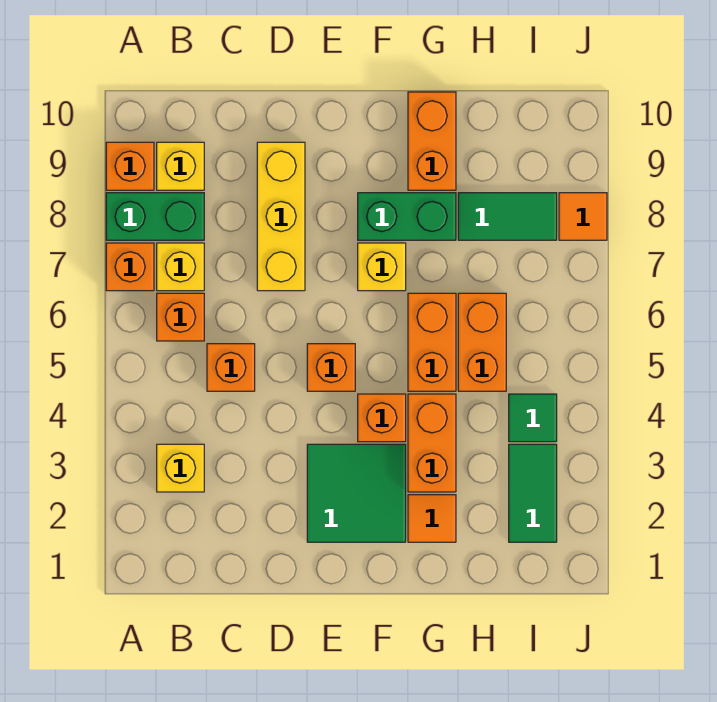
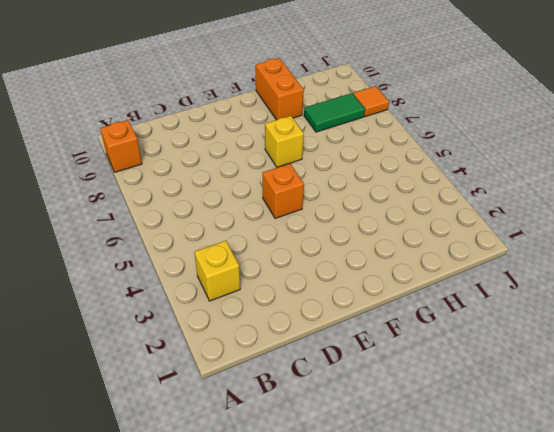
none -> orange 1x1 brick [106,243,154,291]
none -> green 1x2 brick [106,193,204,240]
none -> orange 1x1 brick [157,293,204,341]

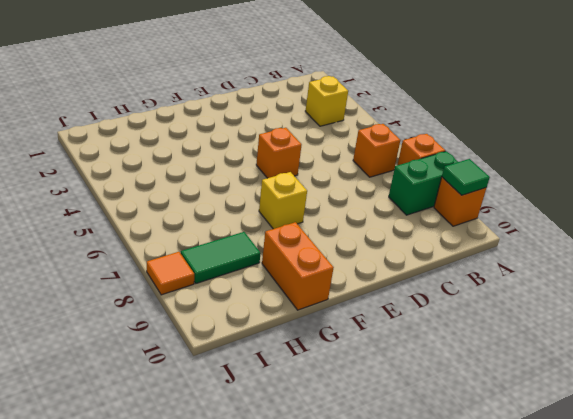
green 1x1 tile [442,159,490,195] -> green 1x1 tile moved to [509,394,557,442]
none -> yellow 1x1 brick [157,243,204,291]
none -> yellow 1x1 brick [157,142,204,190]
none -> orange 1x1 brick [207,344,255,391]

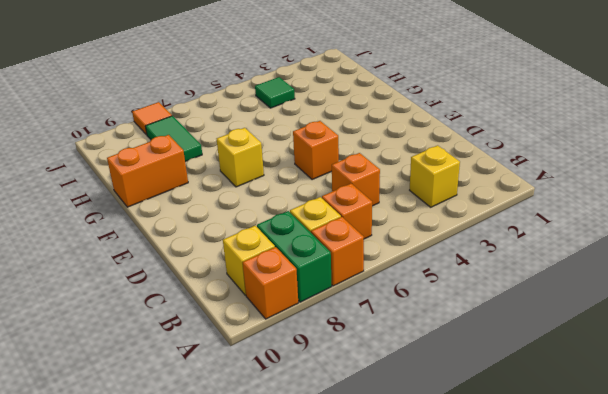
none -> yellow 1x3 brick [257,142,305,291]
none -> green 2x2 tile [307,444,406,542]
none -> orange 1x1 brick [358,394,406,442]

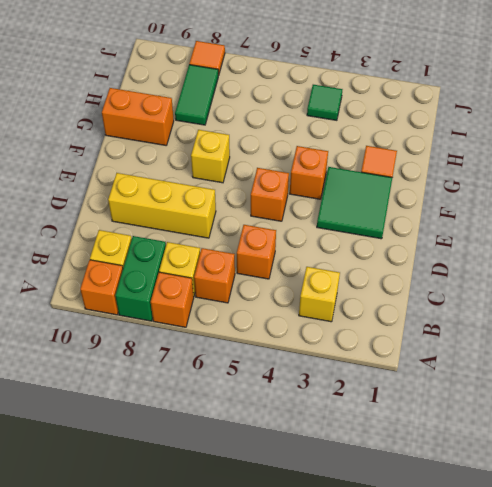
none -> green 1x2 brick [358,193,456,240]
none -> orange 1x2 brick [408,394,456,492]
none -> orange 1x2 brick [408,293,456,391]

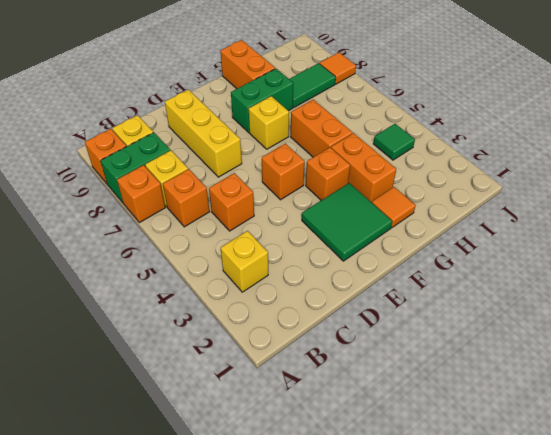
none -> orange 1x2 brick [458,293,506,391]
none -> green 1x2 tile [509,444,557,542]

